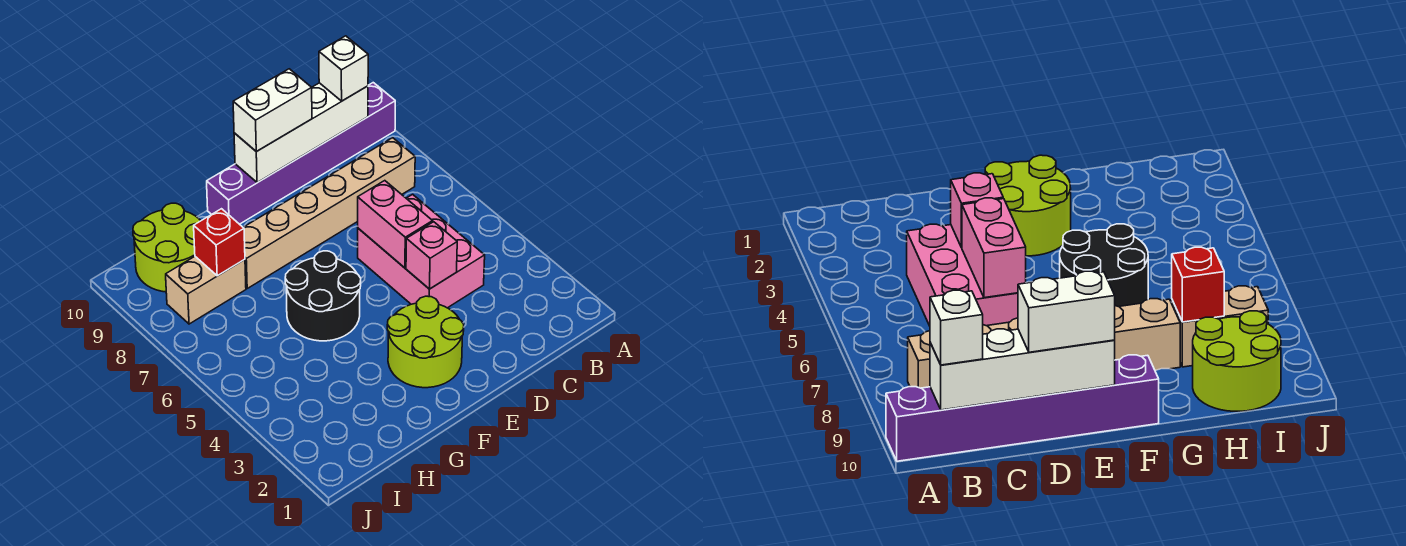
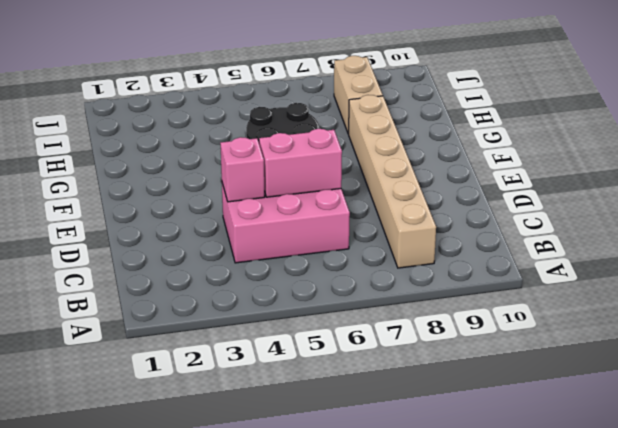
none -> purple 1x6 brick [207,83,395,224]
none -> lime 2x2 round brick [387,296,464,388]
none -> lime 2x2 round brick [133,203,201,292]

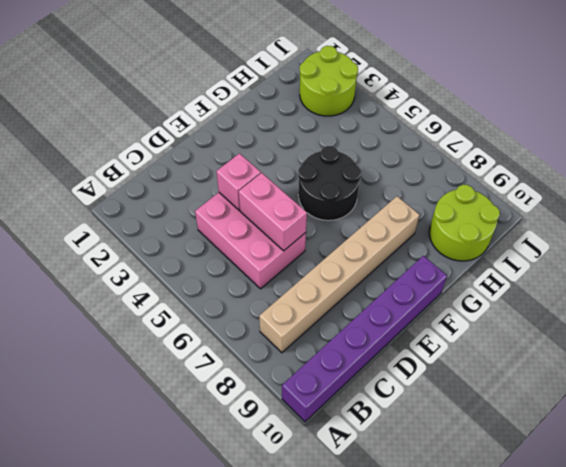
lime 2x2 round brick [300,46,358,116] -> lime 2x2 round brick moved to [387,296,464,388]
none -> tan 1x2 brick [166,257,246,324]
none -> white 1x4 brick [234,83,368,183]
none -> red 1x1 brick [194,209,245,276]

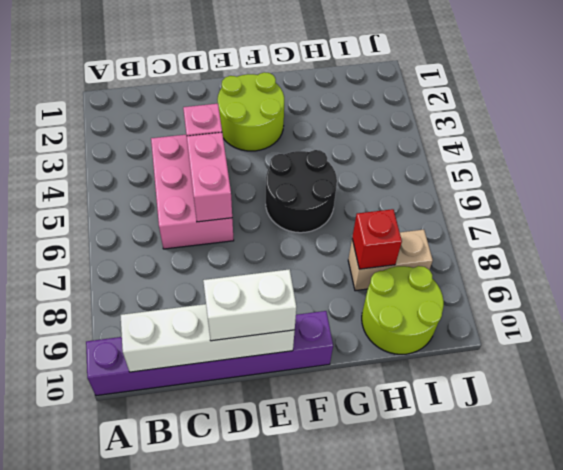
none -> tan 1x6 brick [243,138,415,288]
none -> white 1x1 brick [319,36,368,101]

